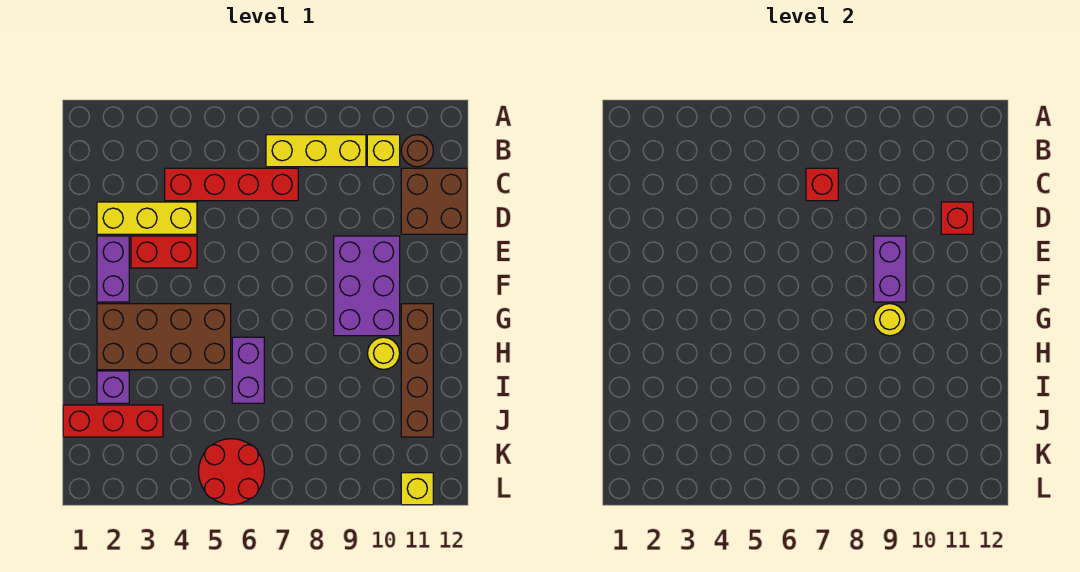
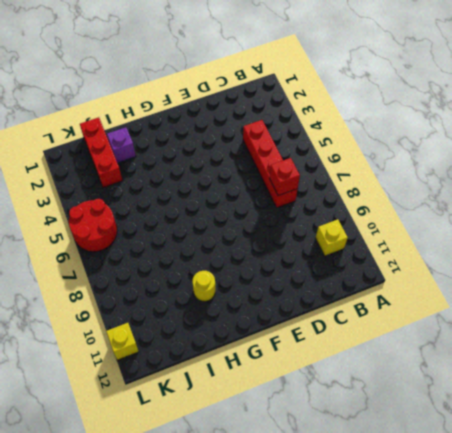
none -> yellow 1x3 brick [266,135,366,167]
none -> brown 1x1 round brick [401,135,433,167]
none -> brown 2x2 brick [401,168,467,234]

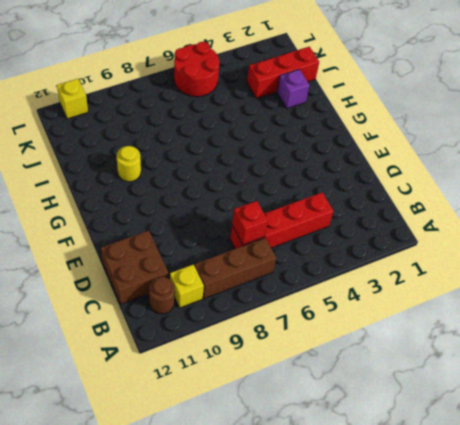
brown 1x3 brick [195,238,276,299] -> yellow 1x3 brick [266,135,366,167]
none -> yellow 1x3 brick [97,202,197,234]
none -> purple 1x2 brick [97,236,129,302]
none -> red 1x2 brick [131,236,197,268]

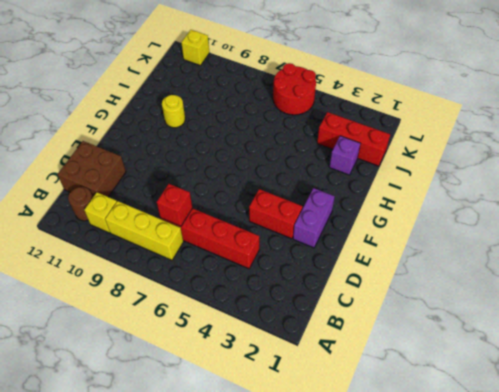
none -> yellow 1x3 brick [97,202,197,234]
none -> purple 2x3 brick [334,236,400,336]
none -> brown 2x4 brick [97,304,231,370]

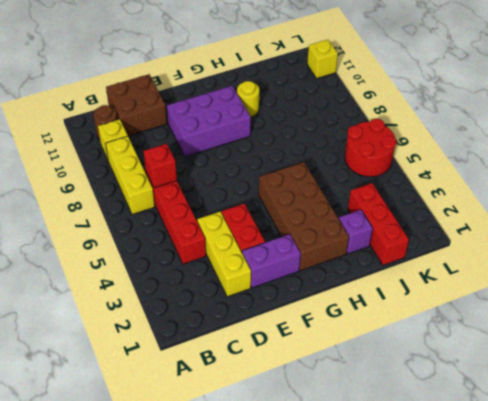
none -> brown 1x4 brick [401,304,433,437]
none -> purple 1x2 brick [232,337,264,403]
none -> red 1x1 brick [941,202,973,234]

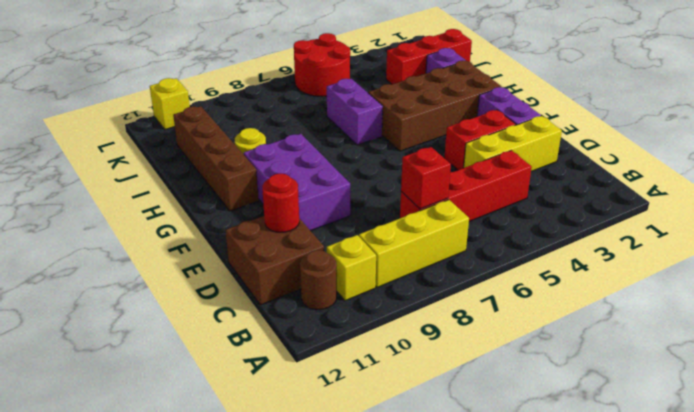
red 1x1 round brick [262,173,299,232] -> red 1x1 brick [941,202,973,234]
none -> purple 1x2 brick [874,236,906,302]
none -> yellow 1x1 round brick [874,304,906,336]

